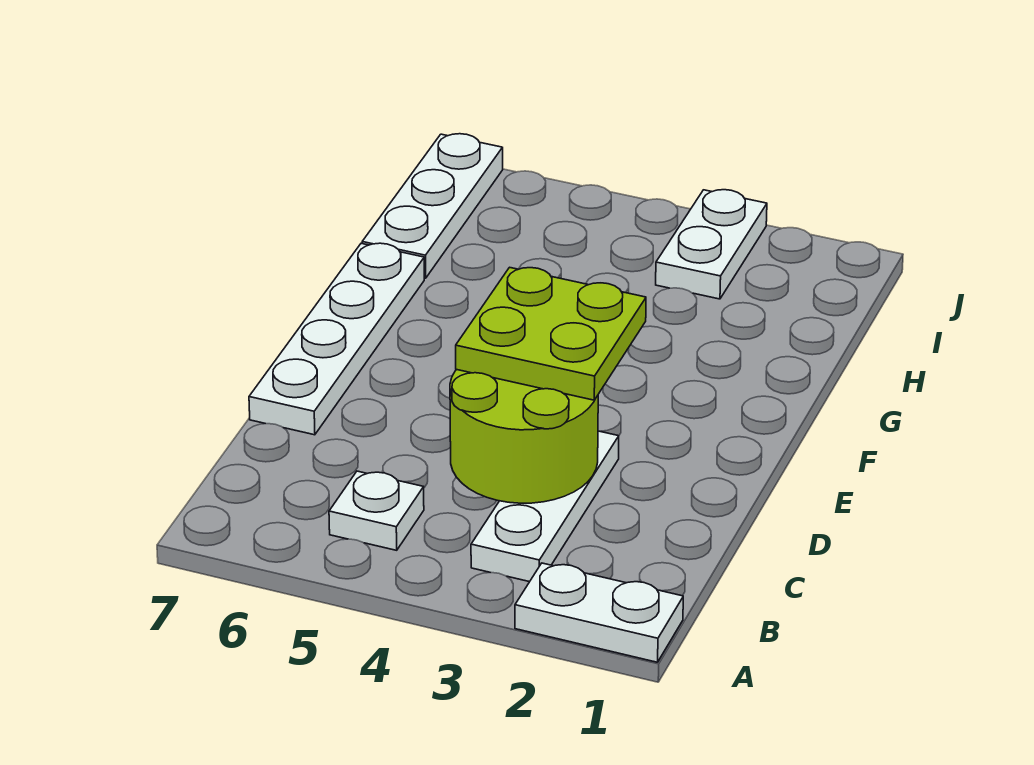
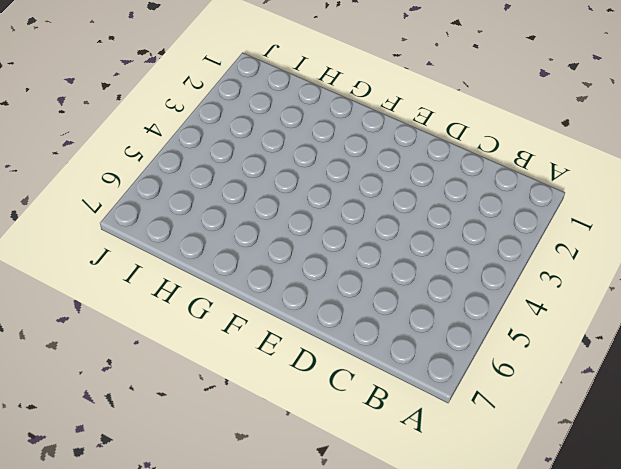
none -> white 1x2 plate [515,563,683,662]
none -> white 1x3 plate [471,431,619,582]

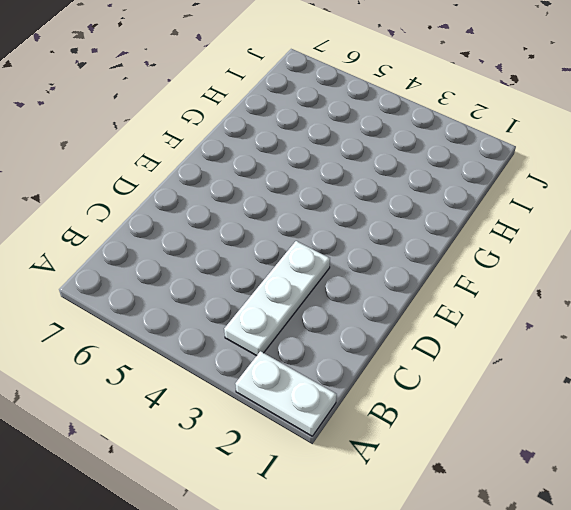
none -> white 1x1 plate [329,471,424,550]
none -> white 1x4 plate [249,243,424,435]

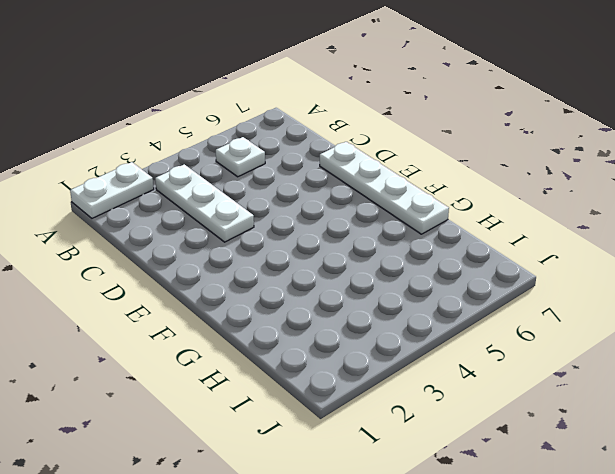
none -> white 1x3 plate [362,134,503,278]
none -> white 1x2 plate [656,190,767,299]

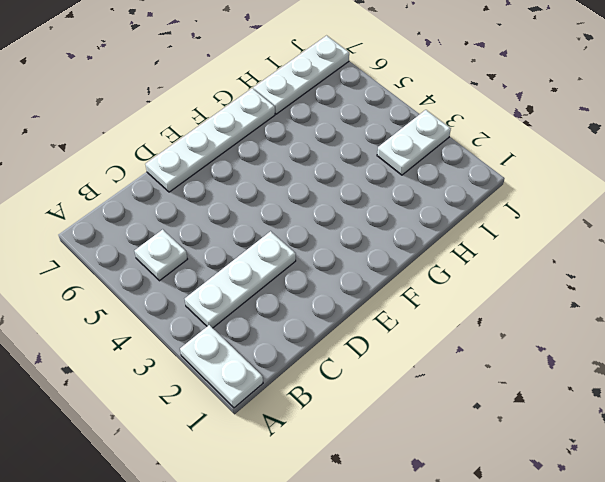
none -> lime 2x2 round brick [450,369,598,503]
none -> lime 2x2 plate [456,267,646,400]

